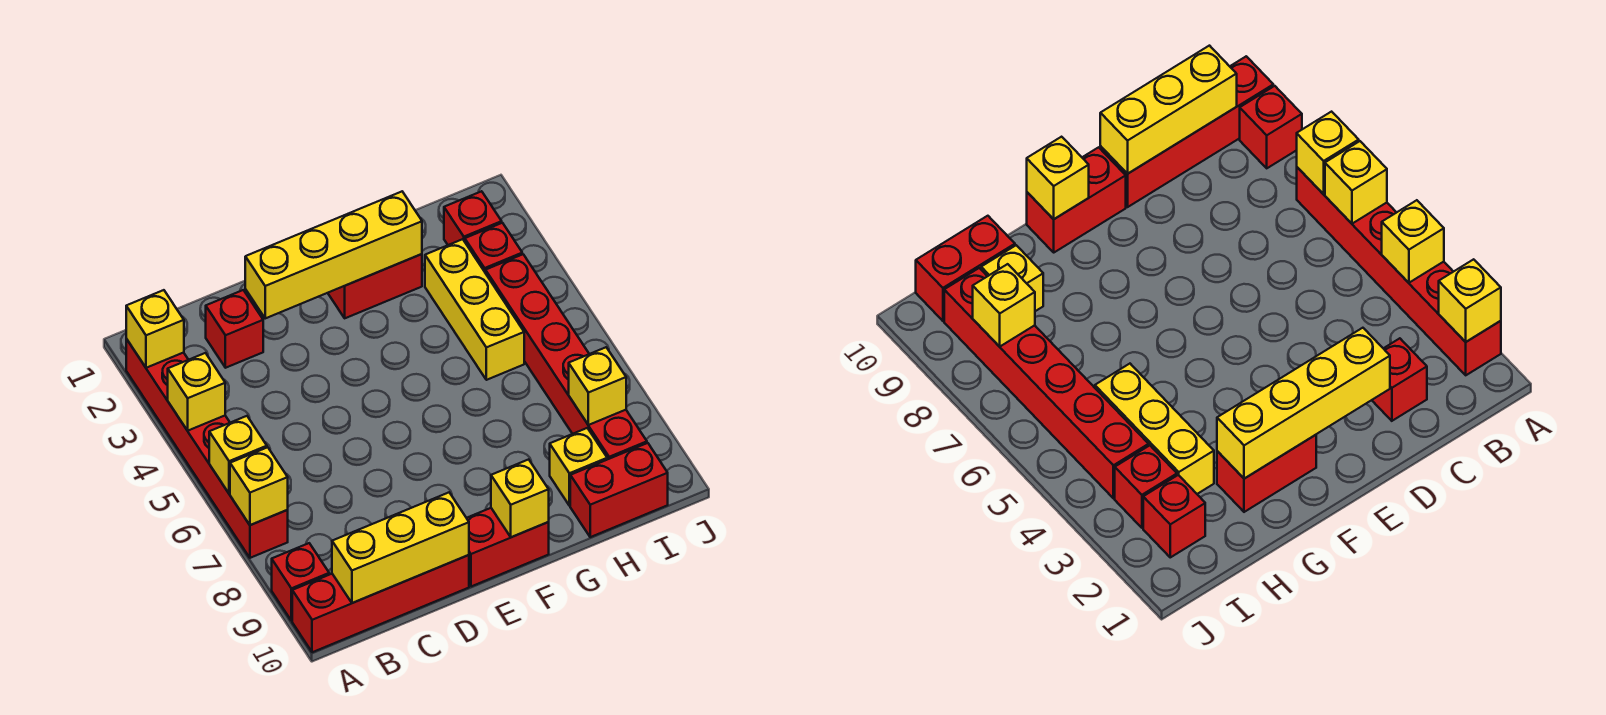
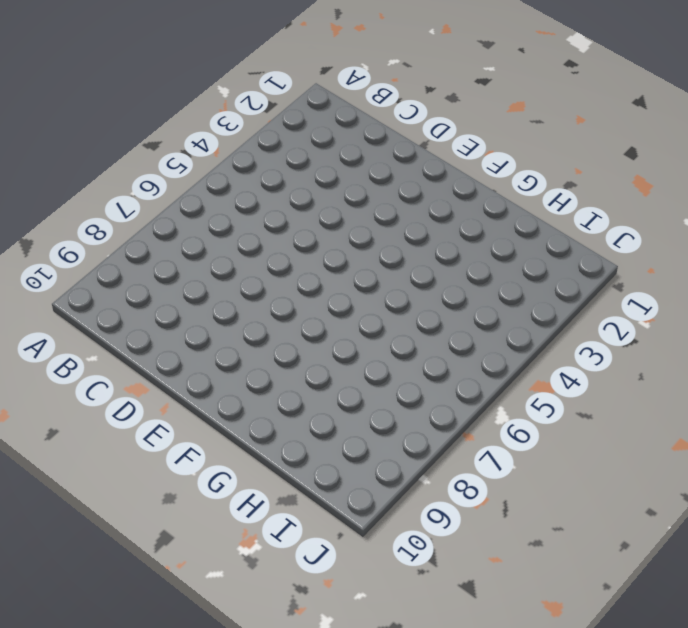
none -> red 1x6 brick [126,339,288,558]
none -> red 1x1 brick [272,543,329,621]
none -> red 1x4 brick [292,555,469,652]

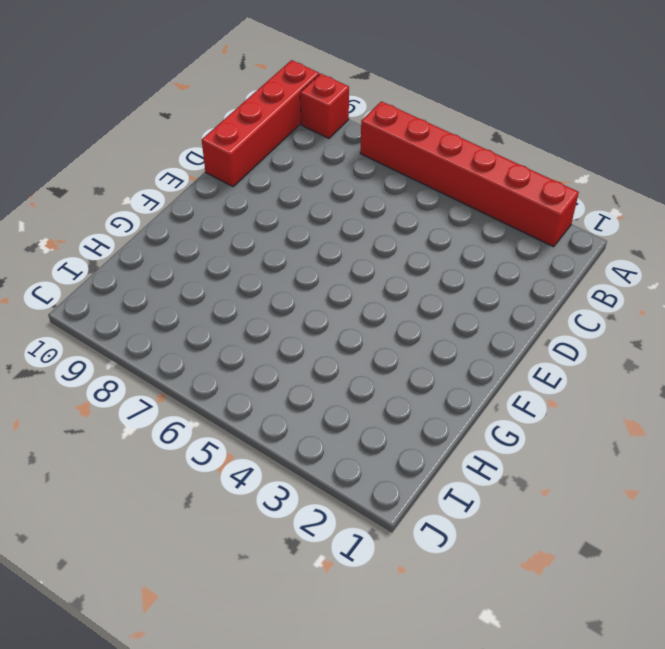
none -> red 1x1 brick [206,290,263,368]
none -> red 1x2 brick [467,508,549,587]
none -> red 1x2 brick [328,254,422,318]

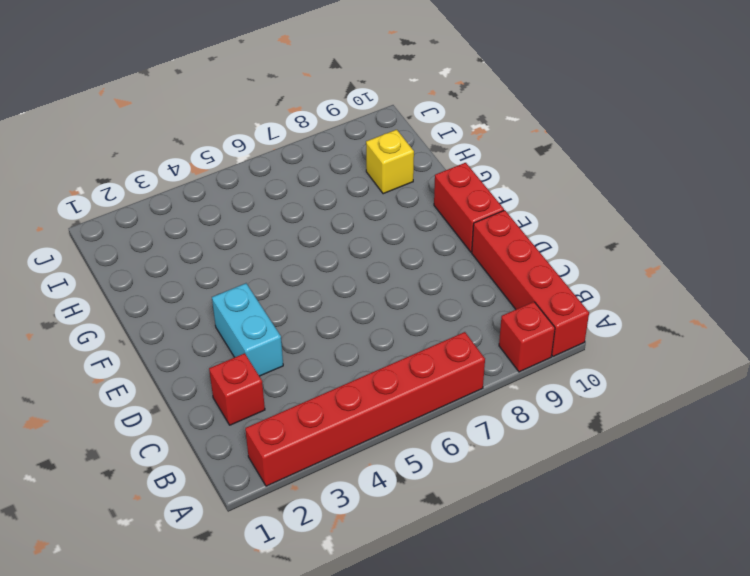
cyan 1x2 brick [212,283,283,376] -> none
none -> red 1x2 brick [328,254,422,318]
none -> yellow 1x3 brick [425,239,524,380]
none -> red 1x2 brick [570,443,668,537]

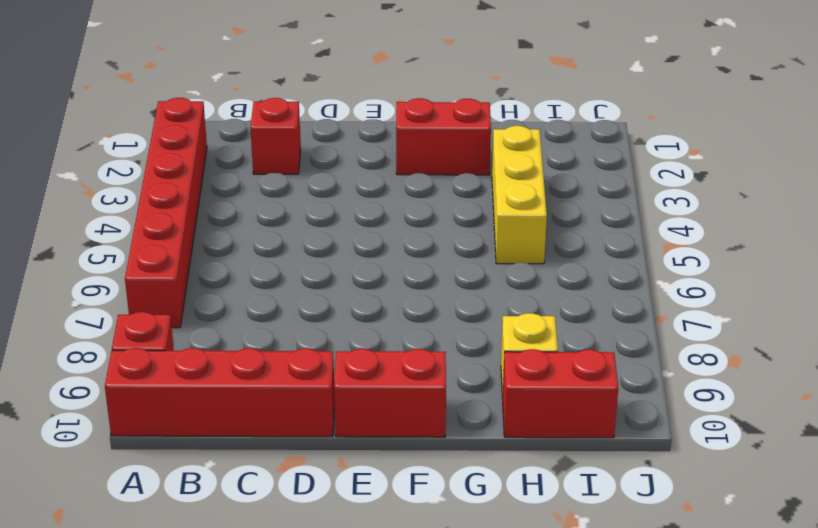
none -> red 1x1 brick [444,191,502,245]
none -> red 1x1 brick [465,223,522,273]
none -> red 1x6 brick [486,254,647,459]

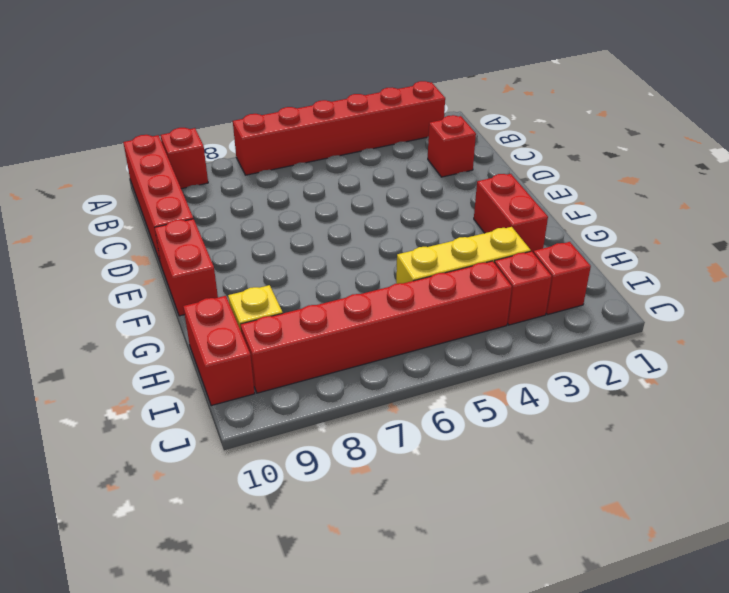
none -> yellow 1x1 brick [126,290,184,368]
none -> yellow 1x1 brick [168,353,225,431]
none -> yellow 1x1 brick [209,416,267,494]

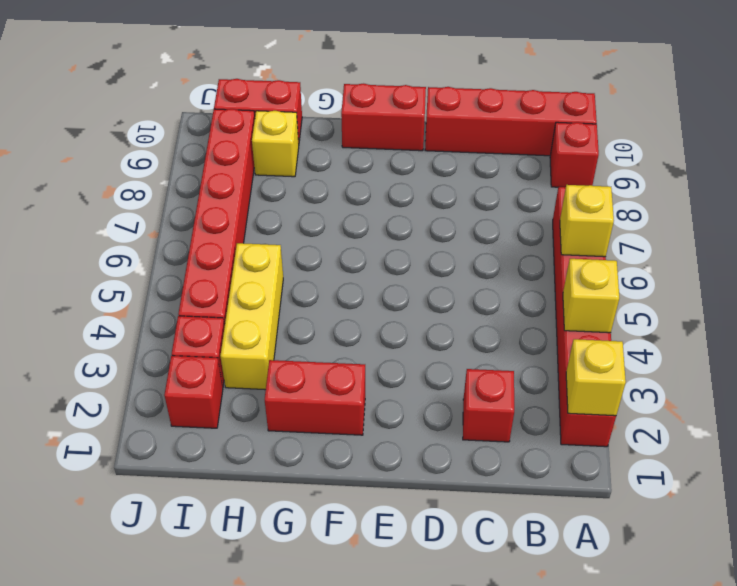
none -> yellow 1x1 brick [230,447,288,525]
none -> yellow 1x3 brick [332,493,469,603]
none -> yellow 1x4 brick [245,192,422,318]

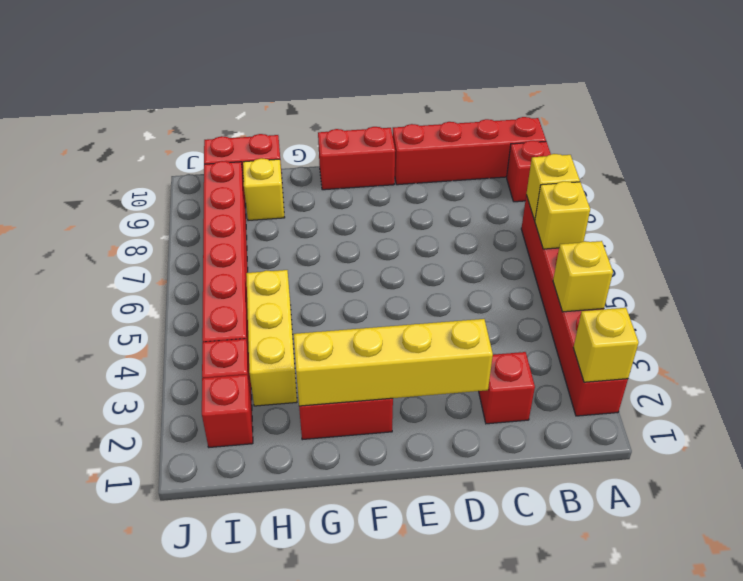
none -> yellow 1x3 brick [332,493,469,603]
none -> yellow 1x1 brick [491,459,549,537]
none -> yellow 1x1 brick [569,347,626,425]

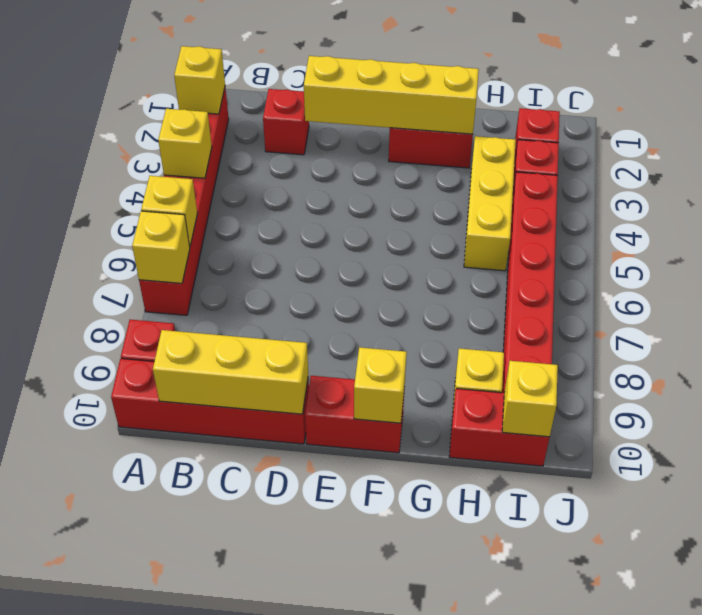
yellow 1x1 brick [502,361,558,437] -> yellow 1x1 brick moved to [569,347,626,425]

